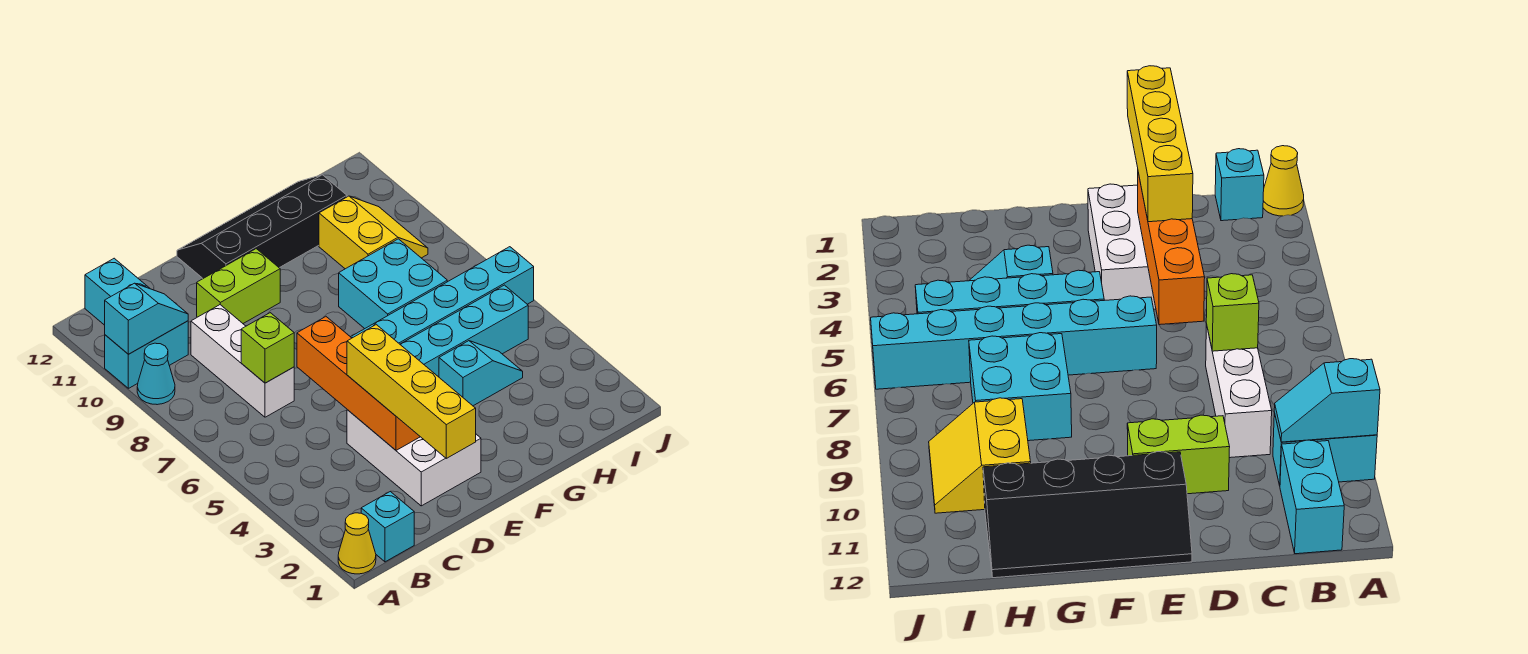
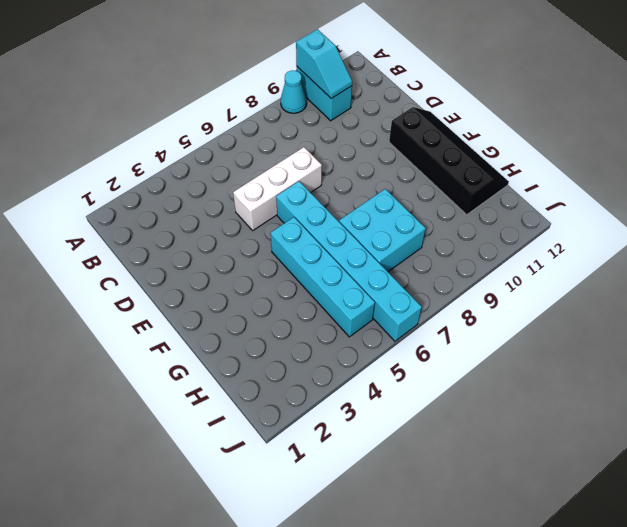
white 1x3 brick [233,147,322,230] -> white 1x3 brick moved to [191,305,294,417]
none -> yellow 1x1 cone [338,513,376,574]
none -> cyan 1x1 brick [361,492,414,562]
none -> cyan 1x2 brick [85,258,150,325]

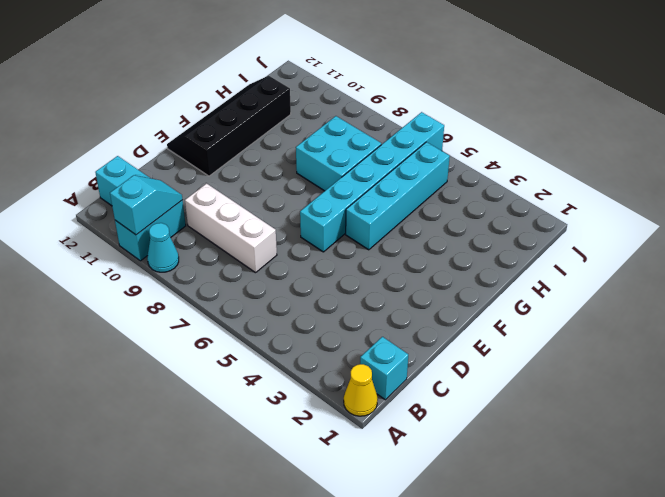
none -> white 2x3 brick [347,410,481,506]
none -> lime 1x2 brick [197,249,280,323]
none -> cyan 1x2 slope [439,341,523,406]

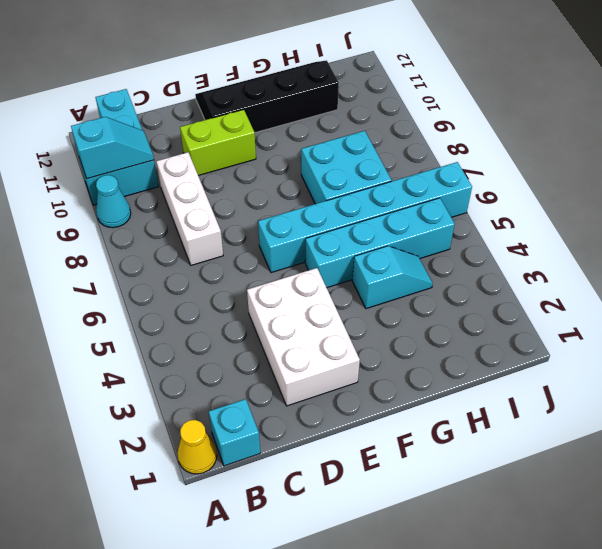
none -> yellow 2x2 slope [319,196,428,269]
none -> lime 1x1 brick [241,313,294,383]
none -> orange 1x4 brick [297,317,420,450]

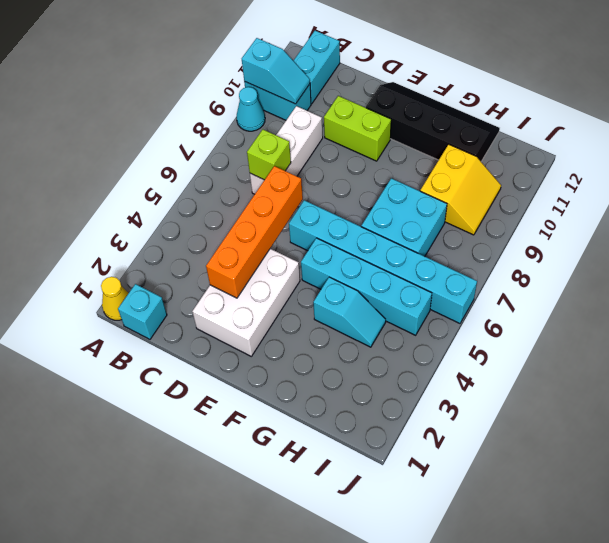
none -> yellow 1x4 brick [347,325,476,458]

